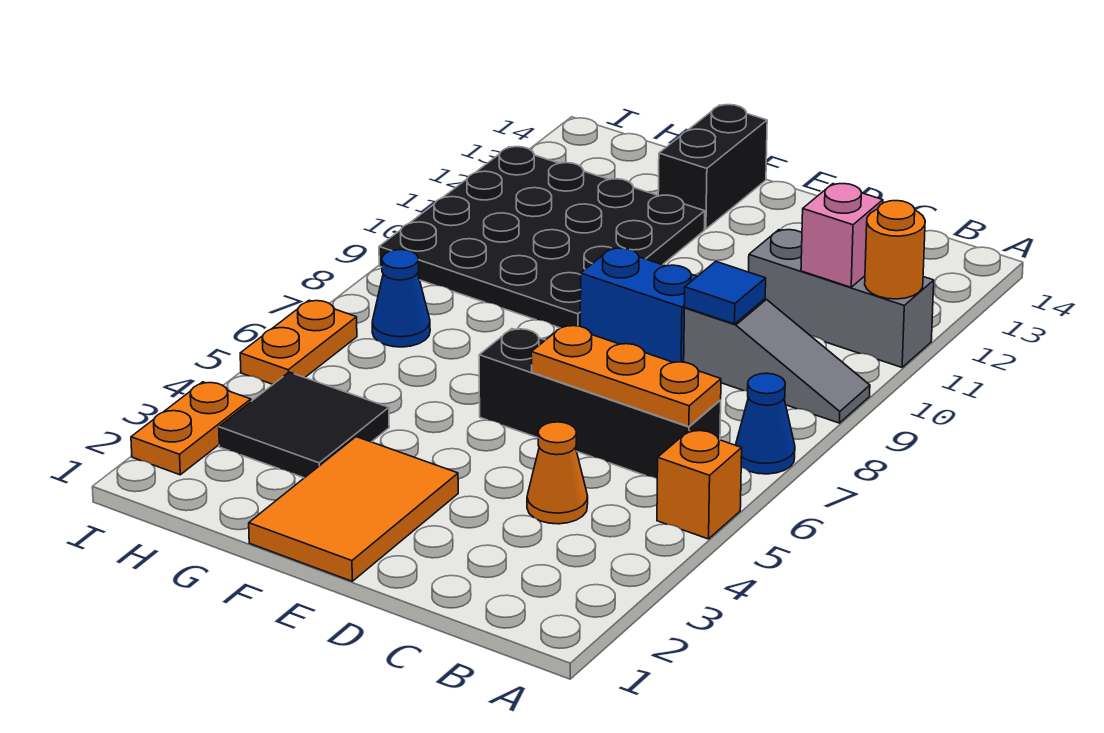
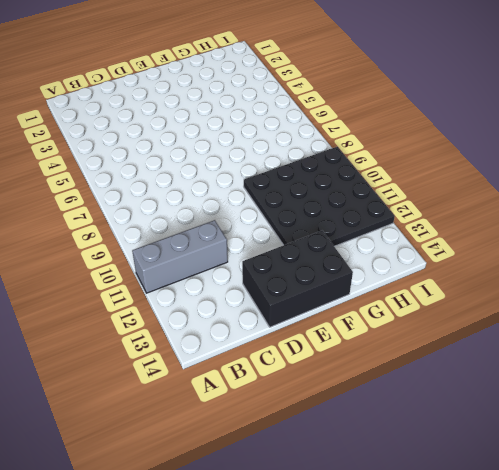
black 2x3 brick [242,231,353,327] -> black 1x2 brick [658,105,767,229]
none -> orange 1x1 brick [657,430,742,539]
none -> blue 1x1 cone [736,373,795,474]
none -> grey 1x3 slope [684,299,870,423]

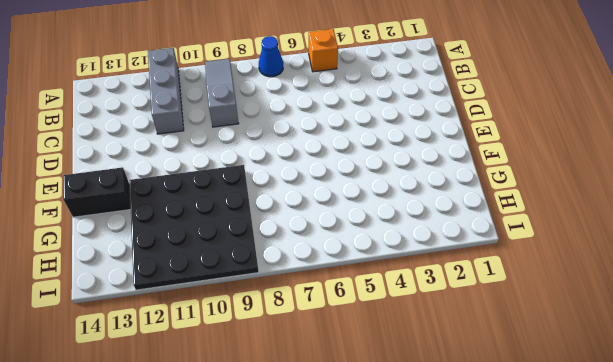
none -> black 1x4 brick [479,329,721,478]
none -> orange 1x1 cone [527,422,588,524]
none -> blue 1x2 brick [580,248,697,362]

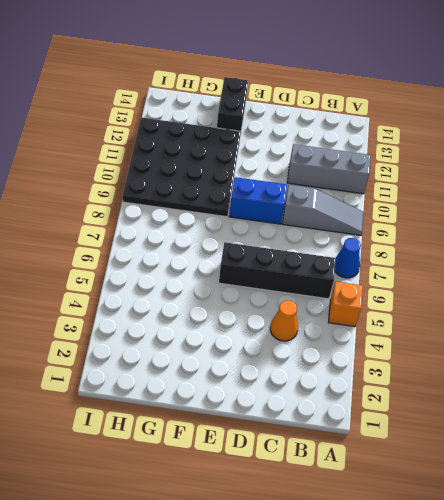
none -> orange 2x3 tile [249,437,458,581]
none -> black 2x2 tile [219,372,389,478]
none -> blue 1x1 cone [372,250,430,347]

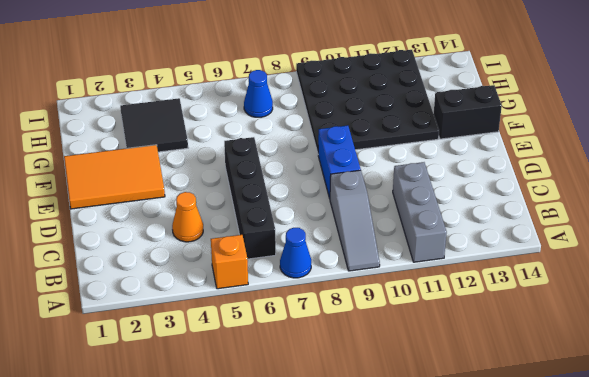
none -> orange 1x2 plate [131,382,251,475]
none -> orange 1x2 plate [240,300,357,384]
none -> orange 1x1 round brick [865,201,925,299]

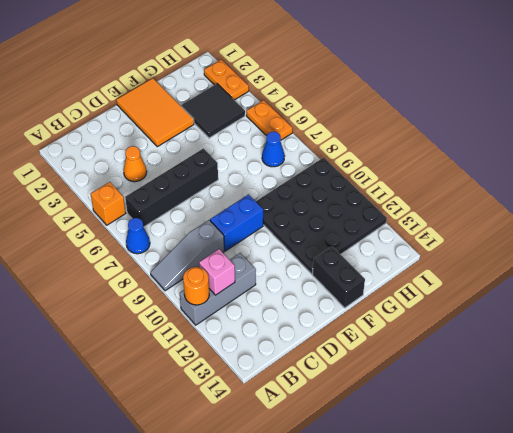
none -> orange 1x3 plate [531,325,721,427]
none -> blue 1x1 tile [684,261,766,324]

